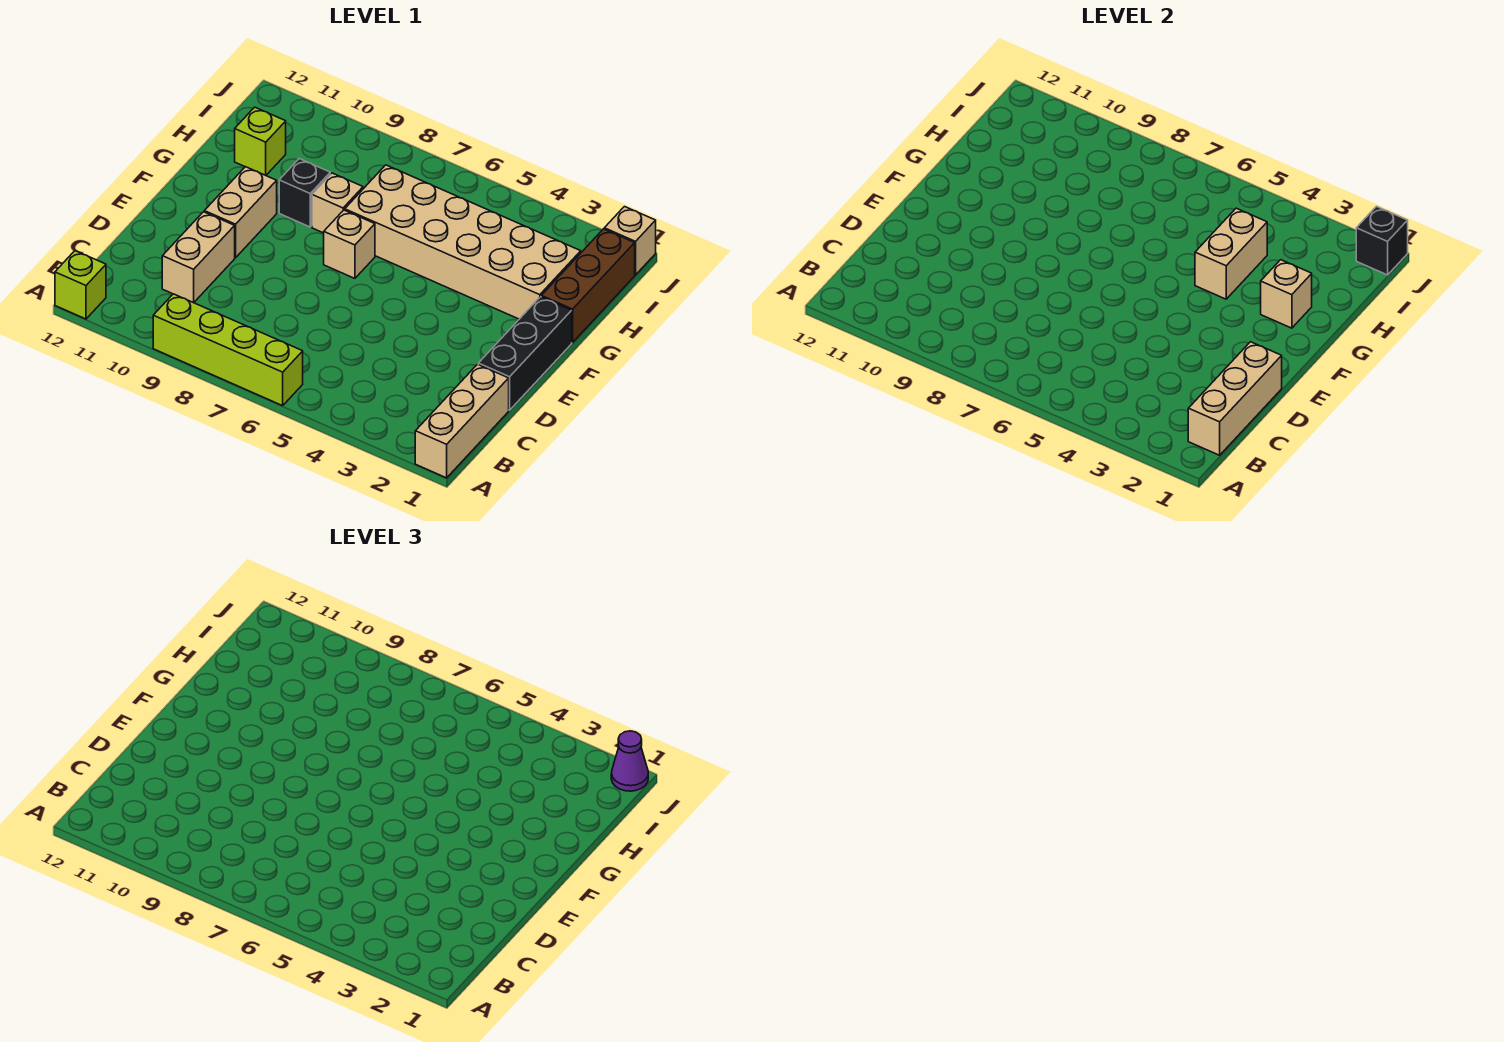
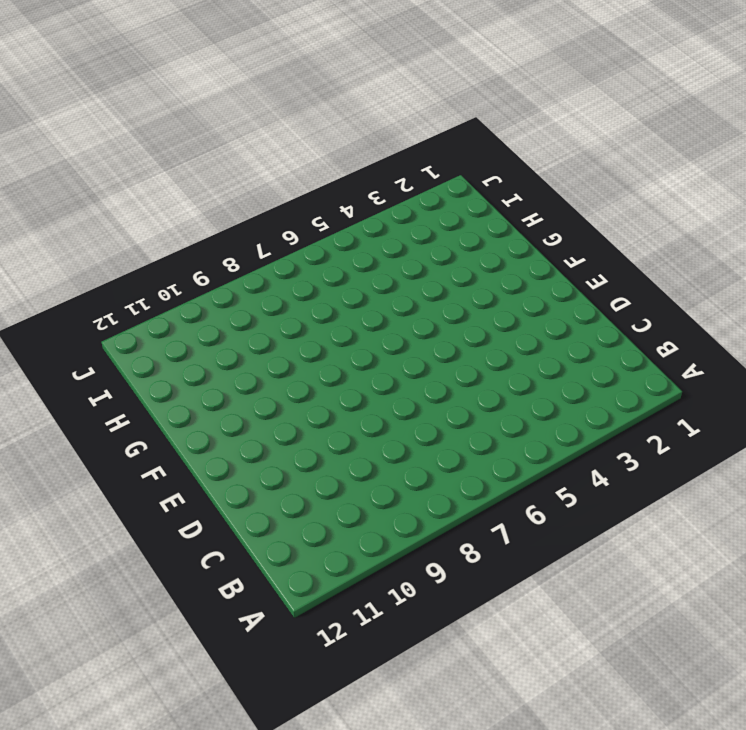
none -> tan 1x3 brick [415,364,509,478]
none -> lime 1x4 brick [153,294,303,406]
none -> lime 1x1 brick [55,251,106,319]

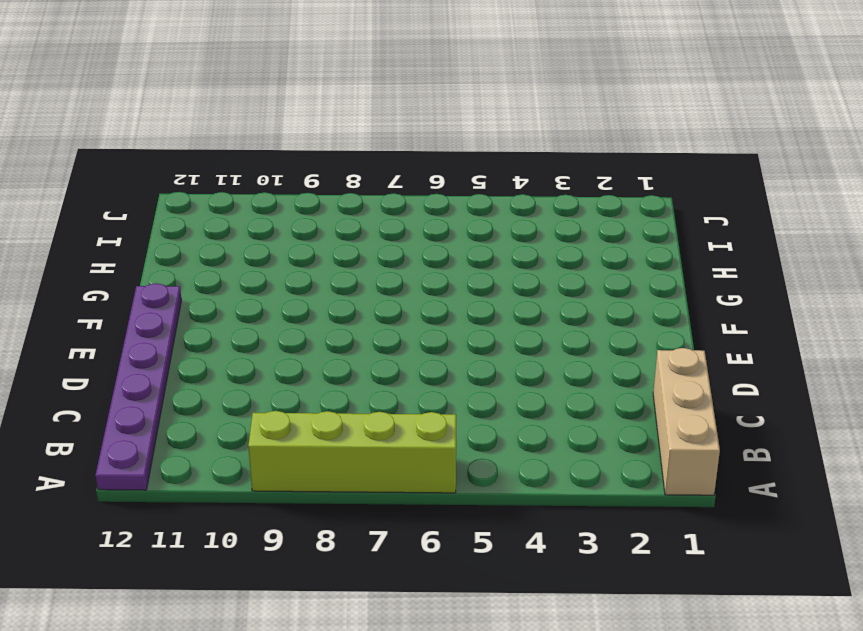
purple 1x6 plate [96,283,182,490] -> lime 1x1 brick [55,251,106,319]
none -> tan 1x2 brick [162,212,235,303]
none -> black 1x3 brick [478,297,572,410]
none -> tan 1x2 brick [204,167,277,258]

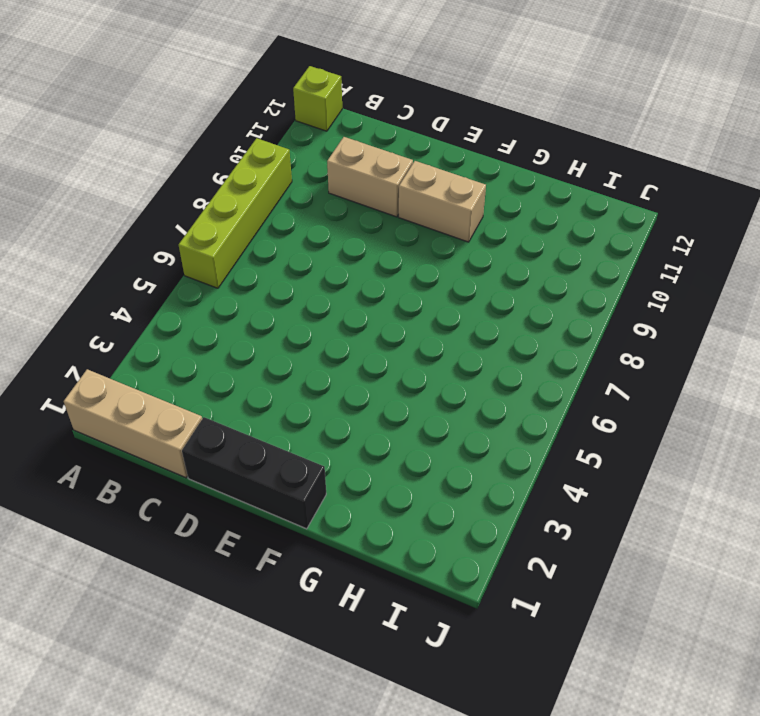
none -> tan 1x1 brick [324,210,375,278]
none -> brown 1x3 brick [541,229,635,343]
none -> tan 2x6 brick [345,165,581,319]

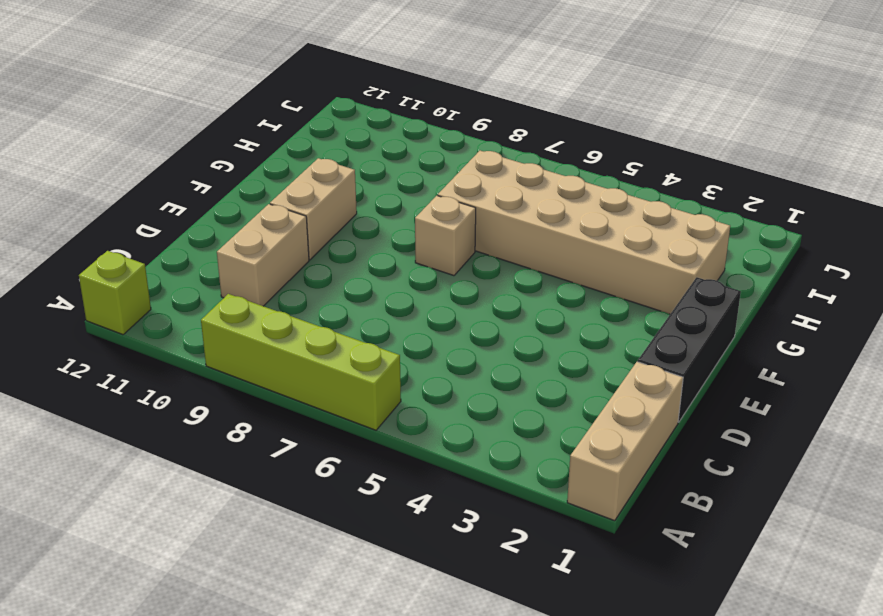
none -> brown 1x3 brick [541,229,635,343]
none -> tan 1x1 brick [312,173,363,233]
none -> black 1x1 brick [279,159,330,227]

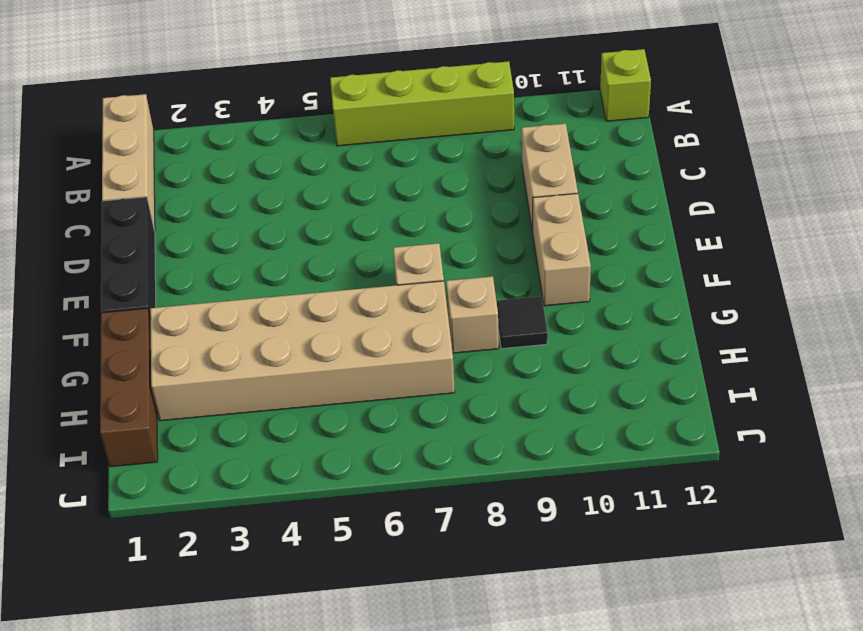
black 1x1 tile [496,296,548,349] -> black 1x1 brick [279,159,330,227]
none -> lime 1x1 brick [235,107,286,175]
none -> tan 1x1 brick [604,207,656,275]
none -> tan 1x3 brick [1188,342,1282,455]

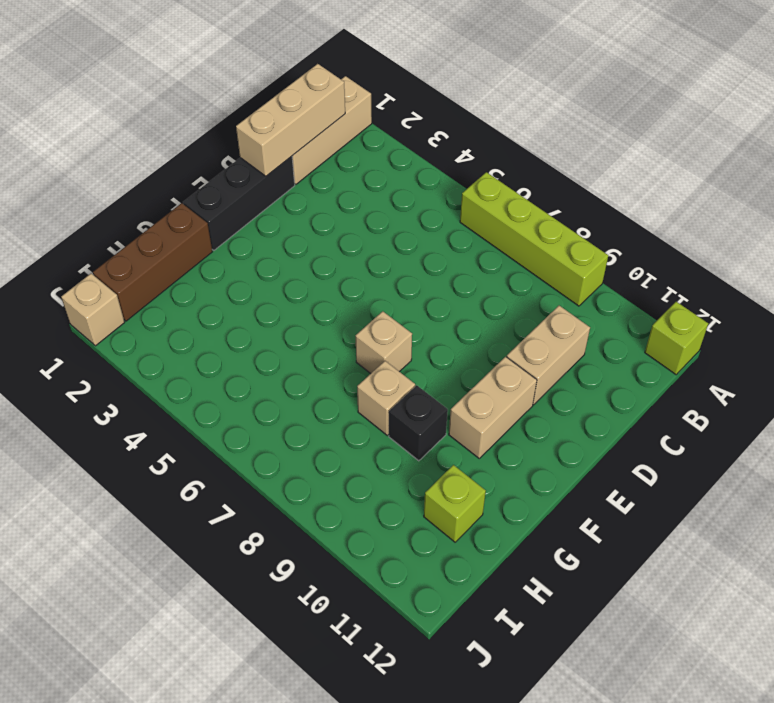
none -> tan 2x6 brick [345,165,581,319]
none -> tan 1x1 brick [1261,260,1312,328]
none -> tan 1x2 brick [1195,208,1267,299]

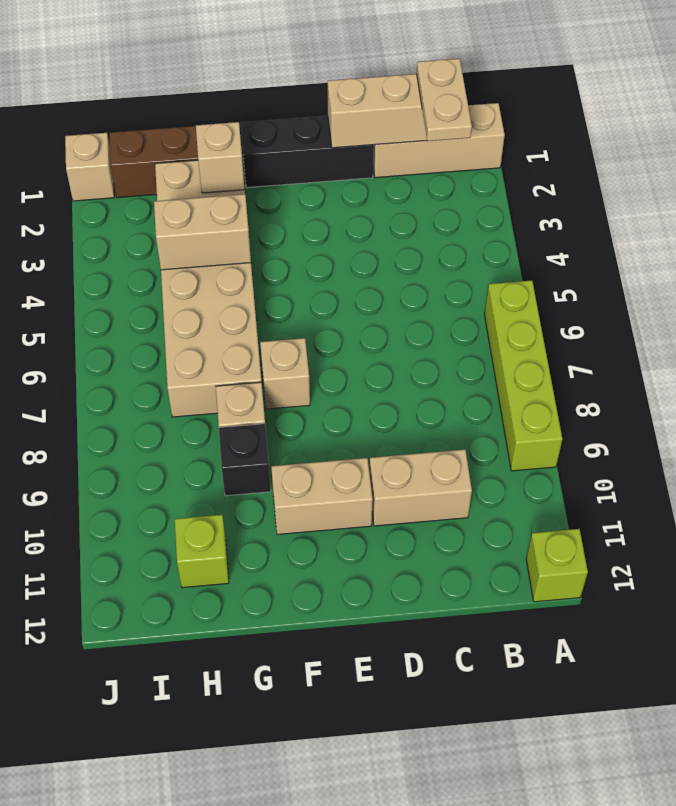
tan 1x2 plate [417,59,472,141] -> none
none -> black 1x1 brick [1356,207,1408,275]
none -> purple 1x1 cone [611,731,648,791]

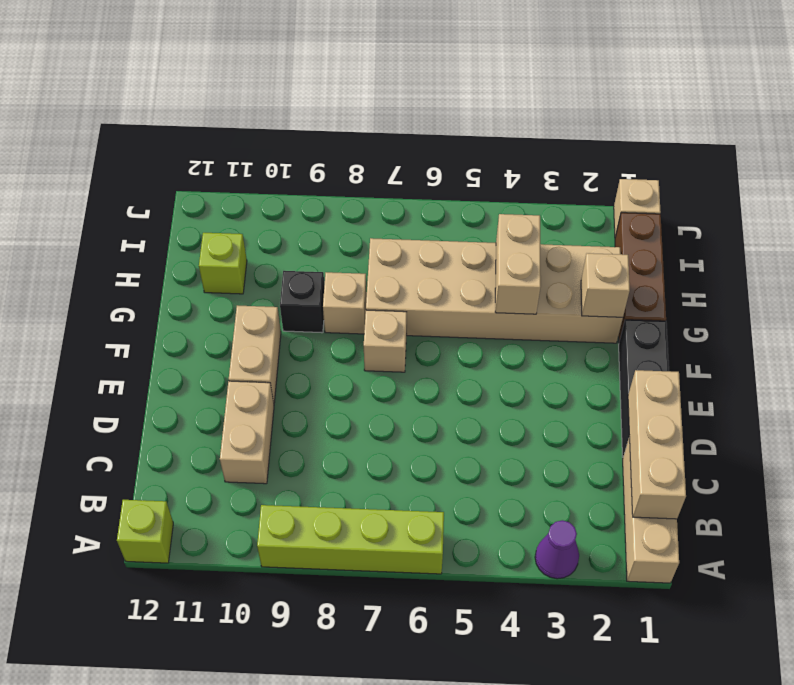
purple 1x1 cone [535,520,579,579] -> purple 1x1 cone moved to [611,731,648,791]
none -> black 1x1 brick [1356,207,1408,275]

